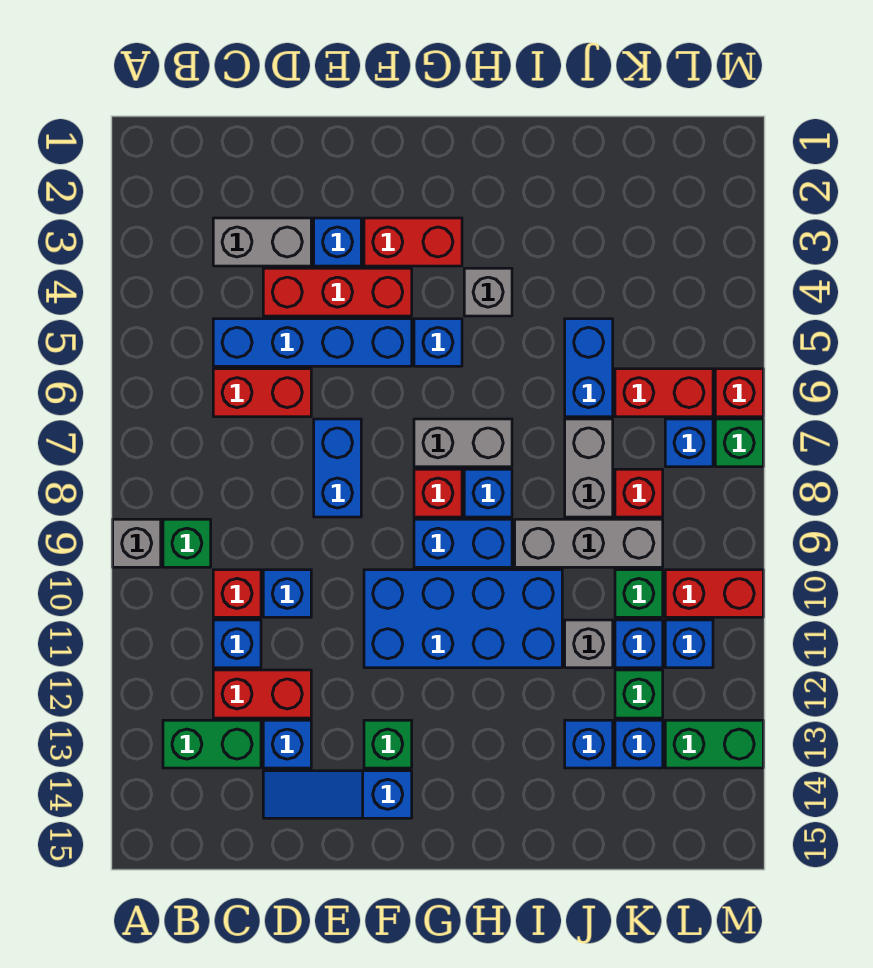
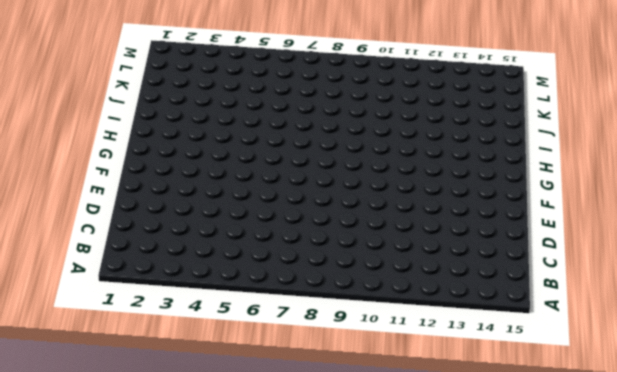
none -> grey 1x1 brick [113,519,161,567]
none -> green 1x1 brick [163,519,211,567]
none -> green 1x2 brick [163,720,261,768]
none -> grey 1x2 brick [213,218,311,266]

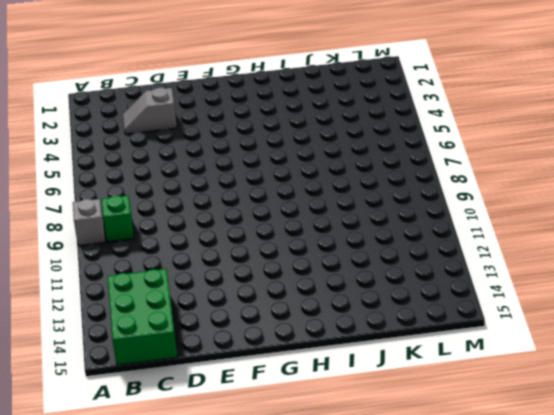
green 2x3 brick [108,269,177,365] -> green 1x2 brick [163,720,261,768]
grey 1x2 slope [123,88,177,134] -> grey 1x2 brick [213,218,311,266]
none -> blue 1x4 brick [213,319,412,366]
none -> red 1x2 brick [213,369,311,417]
none -> red 1x1 brick [213,570,261,617]
none -> blue 1x1 brick [213,620,261,668]

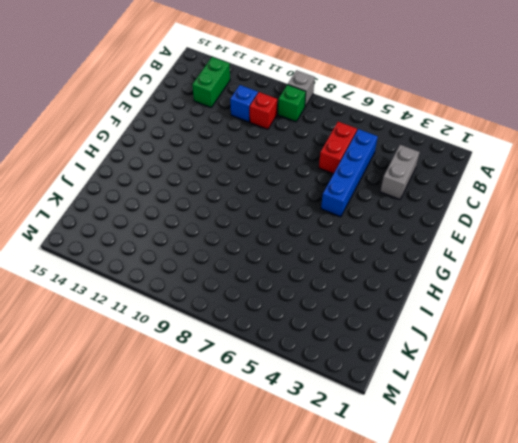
none -> red 1x2 brick [213,670,311,718]
none -> red 1x3 brick [263,268,412,316]
none -> blue 1x1 brick [263,570,311,617]
none -> blue 1x1 brick [263,720,311,768]

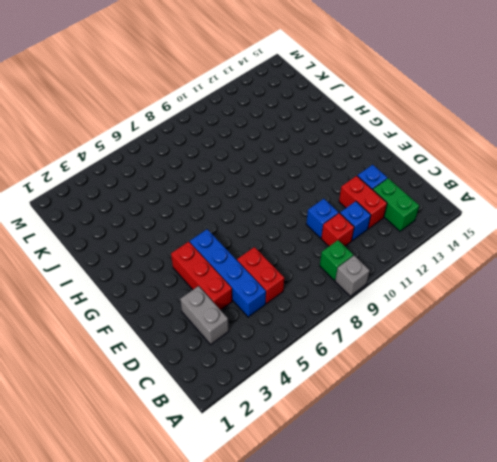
none -> blue 1x3 slope [263,771,412,818]
none -> blue 1x1 brick [314,218,361,266]
none -> blue 1x2 brick [314,419,361,517]
none -> red 1x2 brick [364,218,462,266]

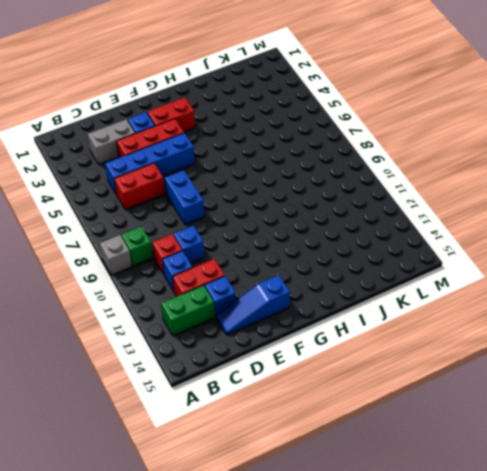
none -> blue 2x4 brick [364,570,562,668]
none -> green 1x1 brick [364,720,412,768]
none -> blue 1x1 brick [414,319,462,366]
none -> grey 1x2 brick [414,419,512,467]

